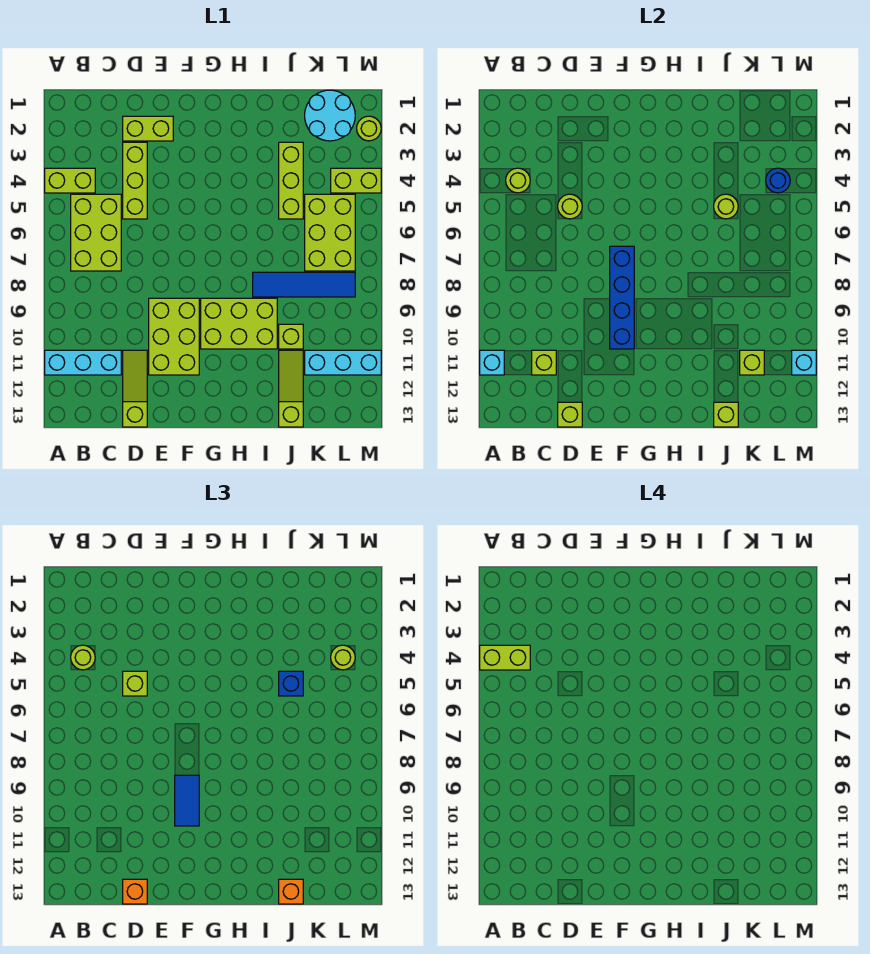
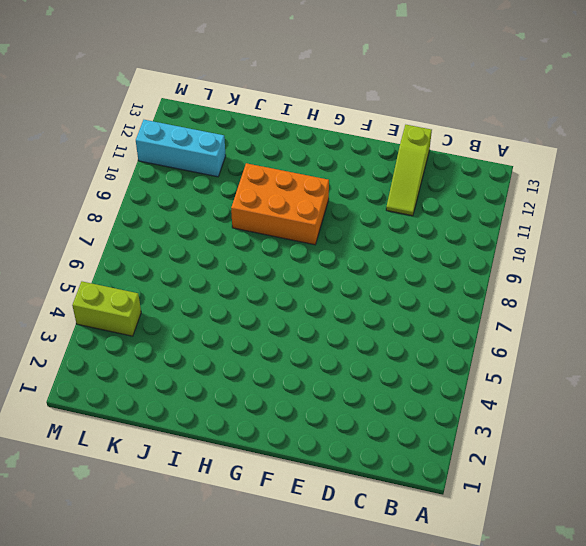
orange 2x3 brick [231,163,329,245] -> lime 2x3 brick [201,298,277,349]
none -> lime 1x2 brick [45,168,95,193]
none -> cyan 1x3 brick [45,350,121,375]
none -> lime 2x3 brick [71,194,121,271]
none -> lime 1x2 brick [123,116,173,141]

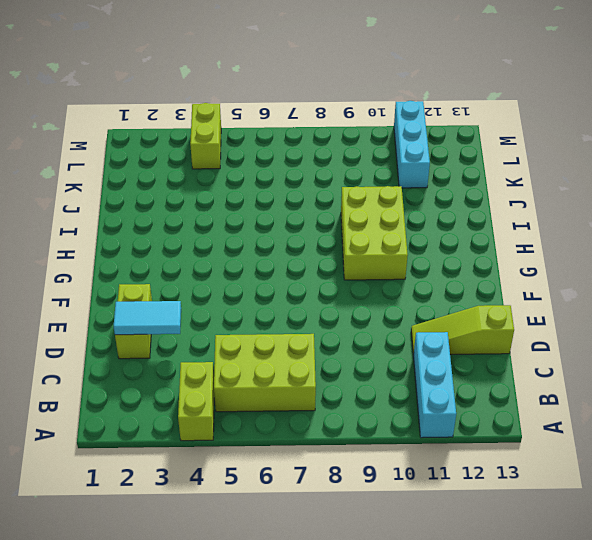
cyan 1x2 tile [114,301,181,335] -> none
none -> lime 1x3 brick [123,142,147,219]
none -> lime 2x3 brick [149,298,199,375]
none -> blue 1x4 tile [253,272,355,297]
none -> lime 1x3 brick [279,142,303,219]

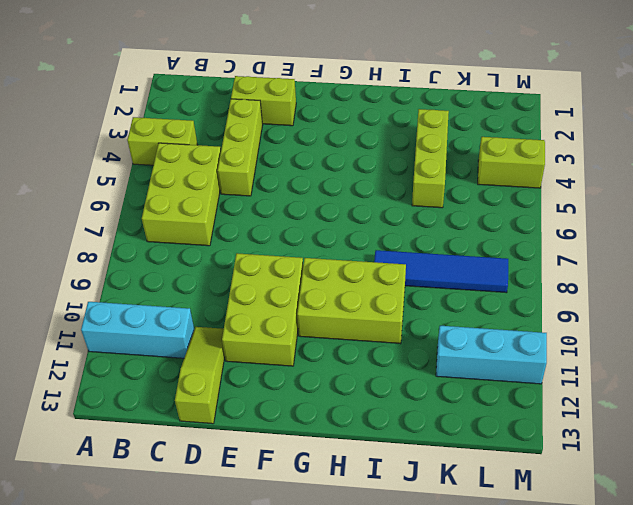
none -> lime 1x1 brick [279,324,303,349]
none -> lime 1x3 slope [279,350,303,427]
none -> cyan 2x2 round brick [305,90,355,141]
none -> lime 2x3 brick [305,194,355,271]

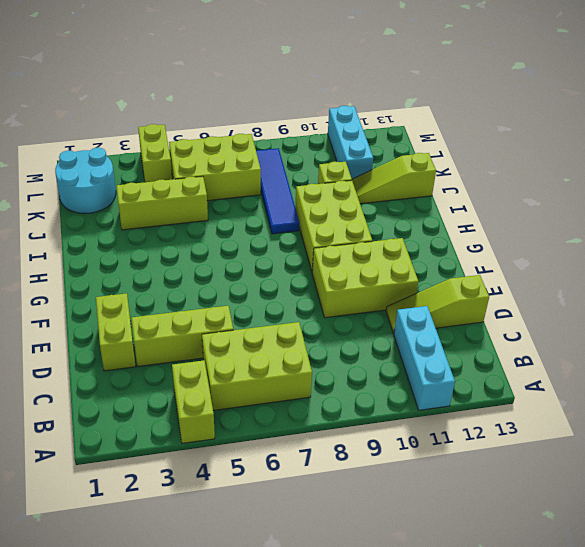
none -> lime 1x1 round brick [357,116,381,141]
none -> cyan 1x1 brick [480,350,504,375]
none -> lime 1x1 round brick [506,168,530,193]
none -> lime 1x1 brick [532,350,556,375]

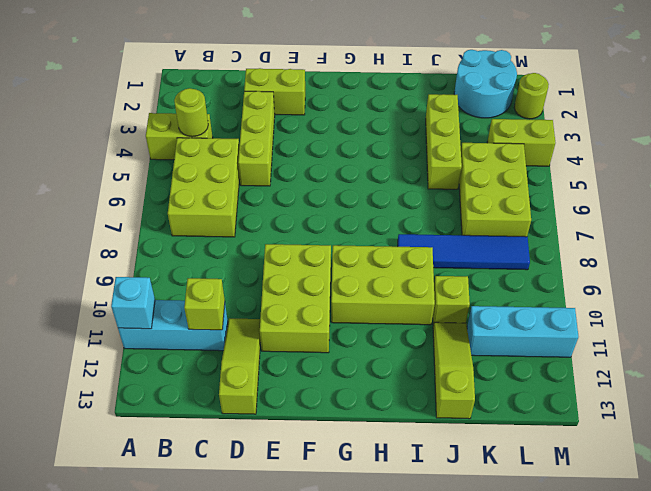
none -> lime 1x1 round brick [558,194,582,219]
none -> lime 1x1 brick [558,402,582,427]
none -> blue 1x4 brick [610,246,634,349]
none -> lime 1x1 round brick [714,194,738,219]

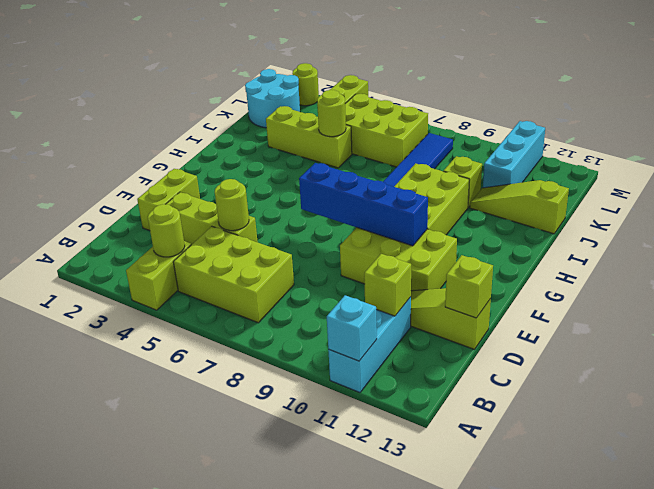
none -> lime 1x1 brick [714,402,738,427]
none -> lime 1x1 brick [740,350,764,375]
none -> blue 1x1 round brick [766,168,790,193]
none -> cyan 1x1 brick [792,350,816,375]

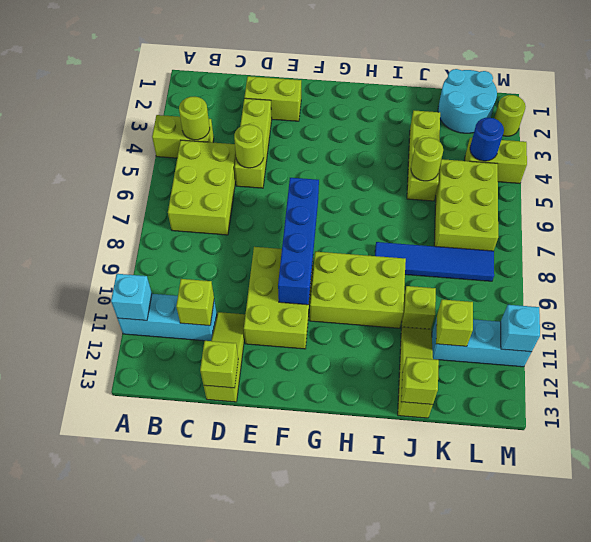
none -> lime 1x1 round brick [71,645,95,670]
none -> lime 1x1 brick [123,671,147,696]
none -> orange 1x1 brick [123,879,147,904]
none -> blue 1x2 tile [175,775,199,826]

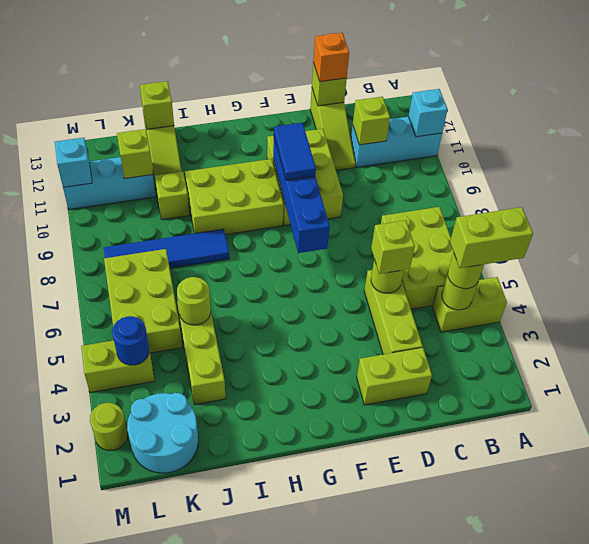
none -> blue 1x1 brick [279,671,303,696]
none -> orange 1x1 brick [279,879,303,904]
none -> lime 1x1 round brick [331,645,355,670]

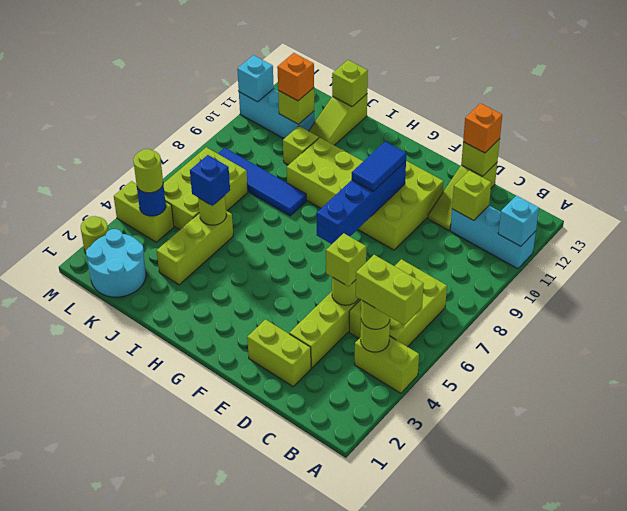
orange 1x1 brick [277,53,314,101] -> orange 1x1 brick moved to [279,879,303,904]

